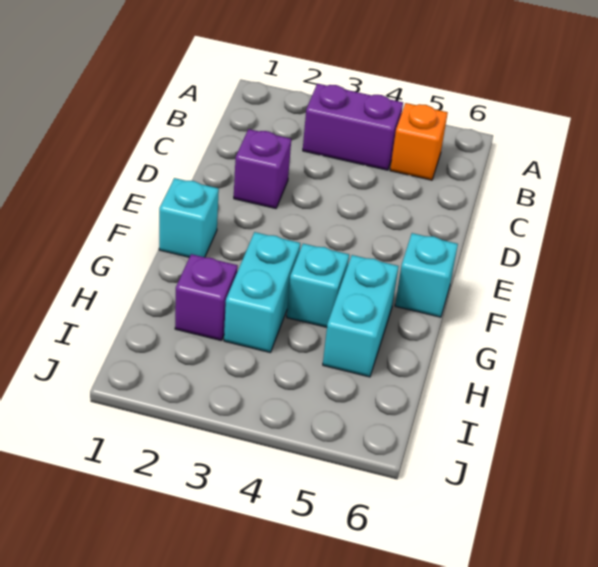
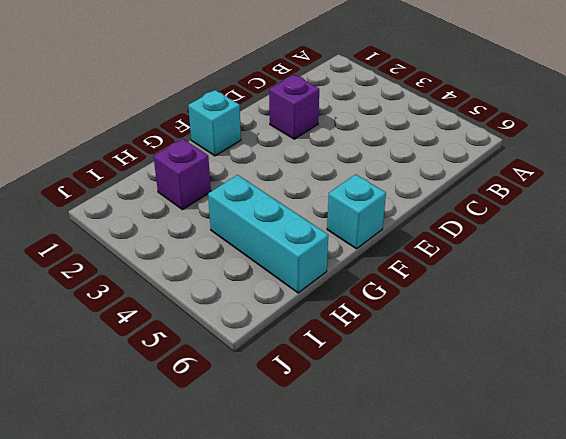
cyan 1x3 brick [208,175,328,293] -> cyan 1x2 brick [323,255,399,377]
none -> purple 1x2 brick [303,84,403,170]
none -> orange 1x1 brick [390,103,448,180]

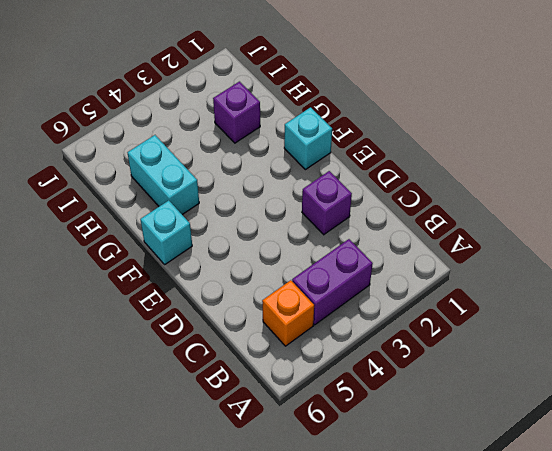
none -> cyan 1x2 brick [224,232,300,352]
none -> cyan 1x1 brick [287,244,349,327]

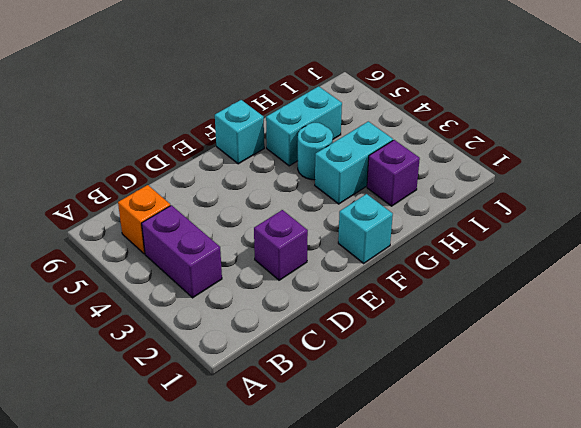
cyan 1x1 round brick [298,123,333,180] -> cyan 1x1 brick [287,244,349,327]

